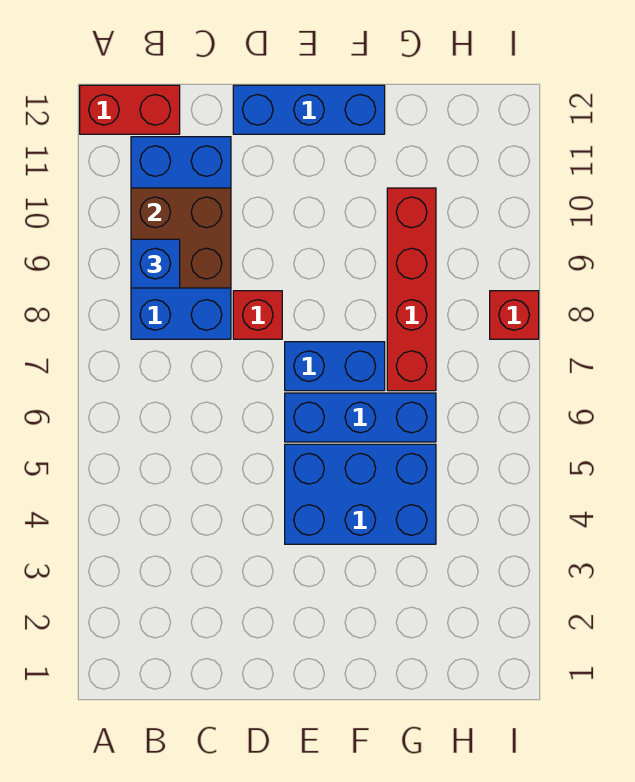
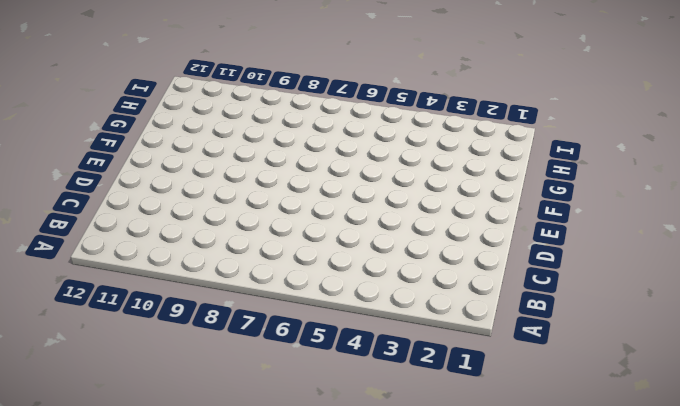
none -> red 1x2 brick [80,85,180,134]
none -> blue 2x4 brick [131,137,231,339]

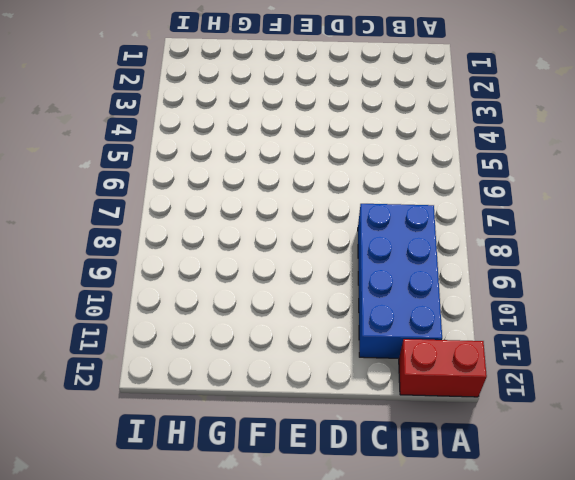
none -> red 1x1 brick [233,291,282,339]
none -> blue 1x3 brick [233,85,385,134]

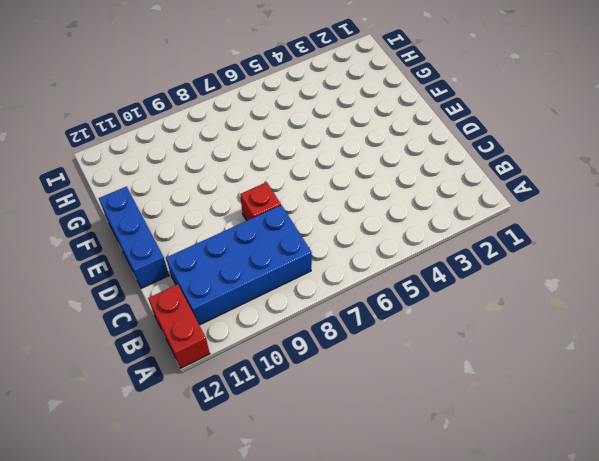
none -> blue 2x3 brick [285,444,436,544]
none -> blue 1x3 brick [285,393,436,442]

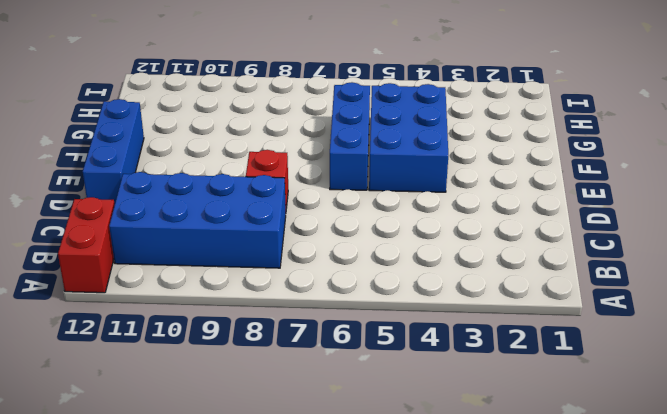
none -> blue 1x2 brick [285,342,385,391]
none -> red 1x4 brick [387,188,436,391]

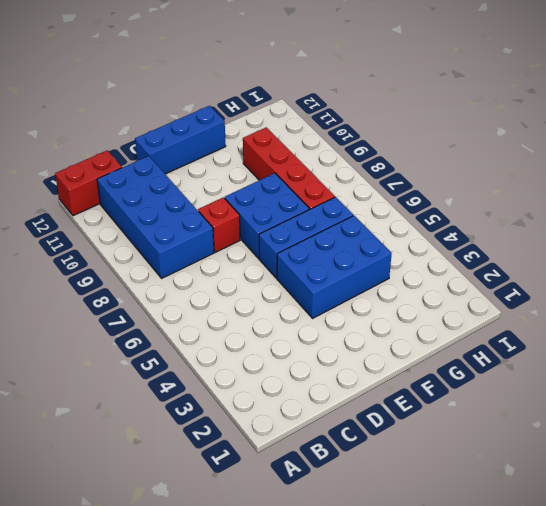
blue 2x2 brick [225,173,309,259] -> blue 1x2 brick [285,342,385,391]
none -> red 1x1 brick [490,291,539,339]
none -> brown 2x2 brick [131,188,231,288]

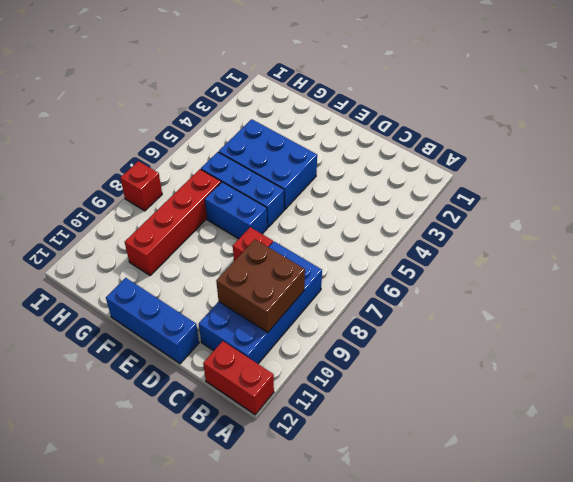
none -> blue 1x1 brick [131,239,180,288]

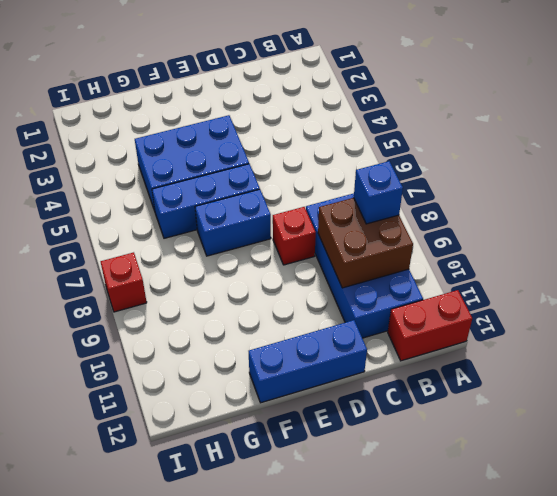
none -> red 1x4 brick [387,188,436,391]

